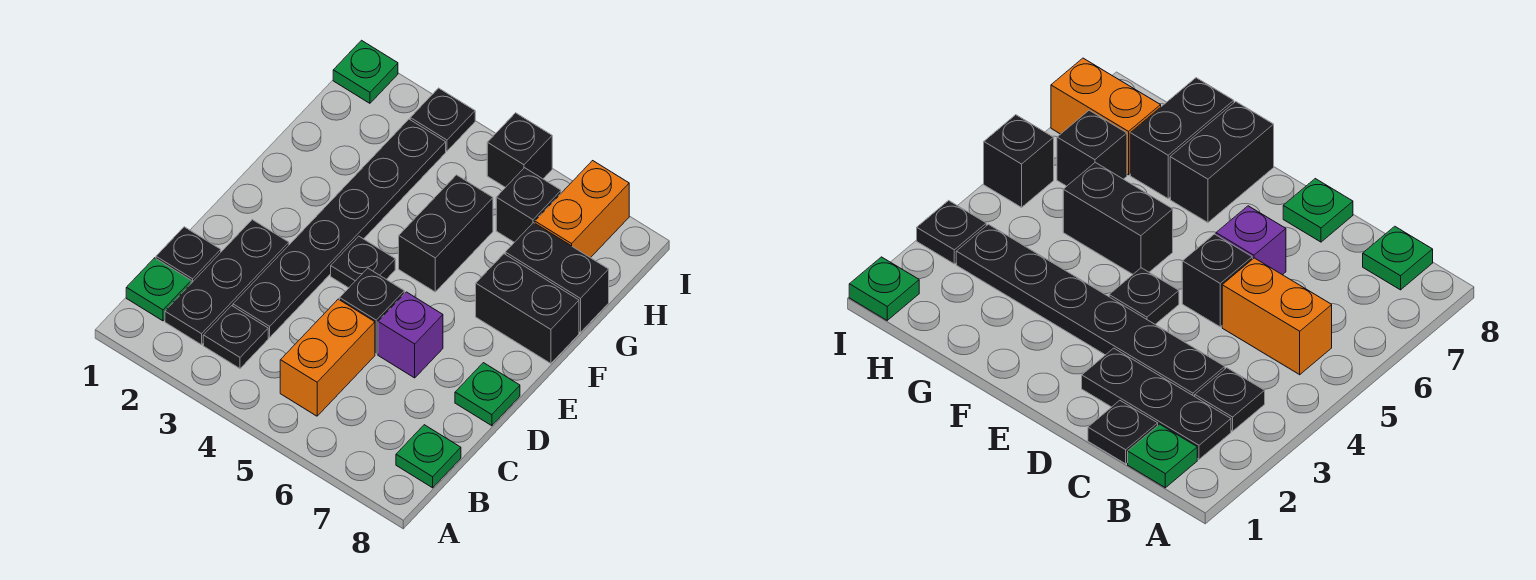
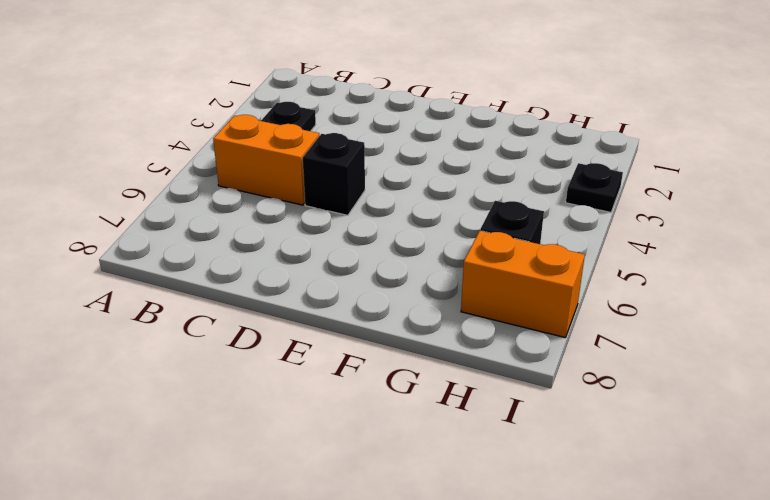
none -> green 1x1 plate [126,258,191,321]
none -> black 1x3 plate [165,220,289,345]
none -> green 1x1 plate [396,425,461,488]

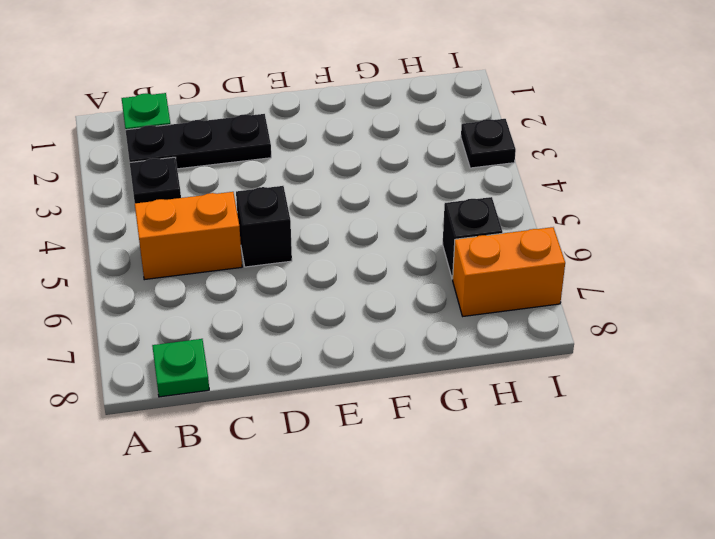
none -> black 1x1 plate [156,227,221,283]
none -> black 1x6 plate [233,119,446,337]
none -> purple 1x1 brick [378,292,443,378]

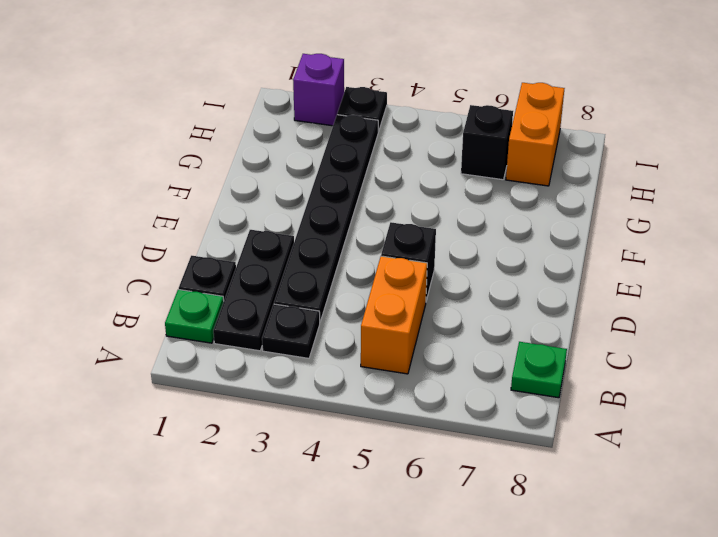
purple 1x1 brick [293,54,344,126] -> purple 1x1 brick moved to [378,292,443,378]
none -> green 1x1 plate [455,363,520,426]
none -> black 1x1 plate [331,236,395,288]
none -> black 1x2 brick [399,175,493,292]

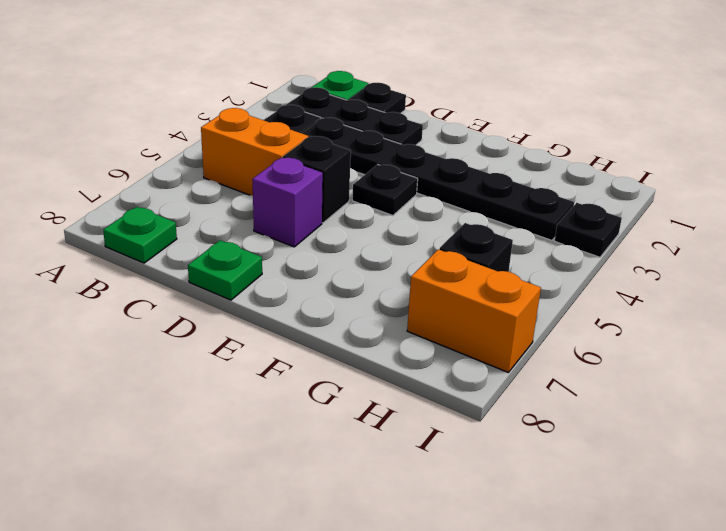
none -> black 1x2 brick [399,175,493,292]
none -> black 1x2 brick [476,254,579,363]
none -> black 1x2 brick [505,223,609,332]

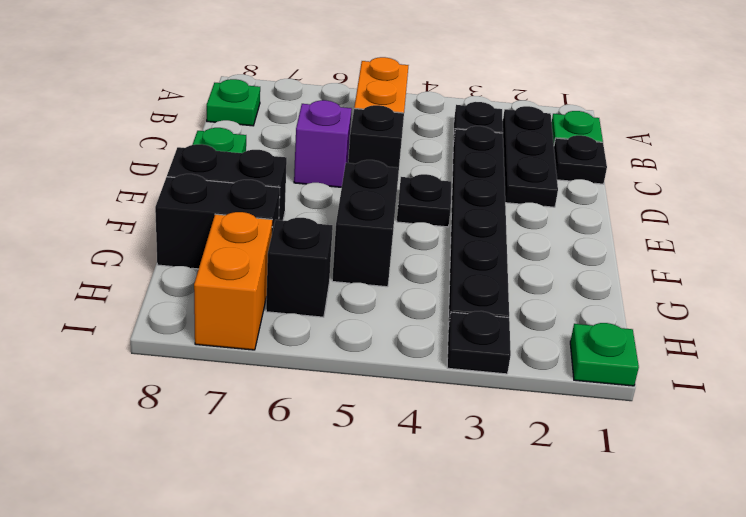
none -> black 1x1 brick [487,113,552,188]

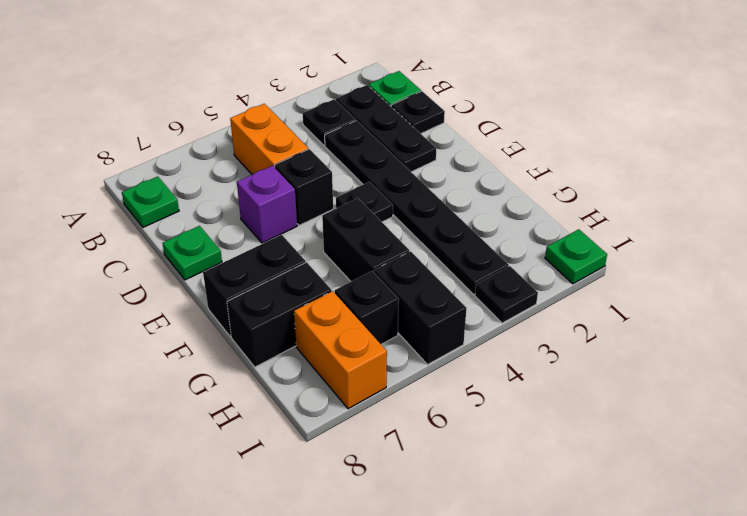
black 1x2 brick [374,251,467,365] -> black 1x1 brick [487,113,552,188]

